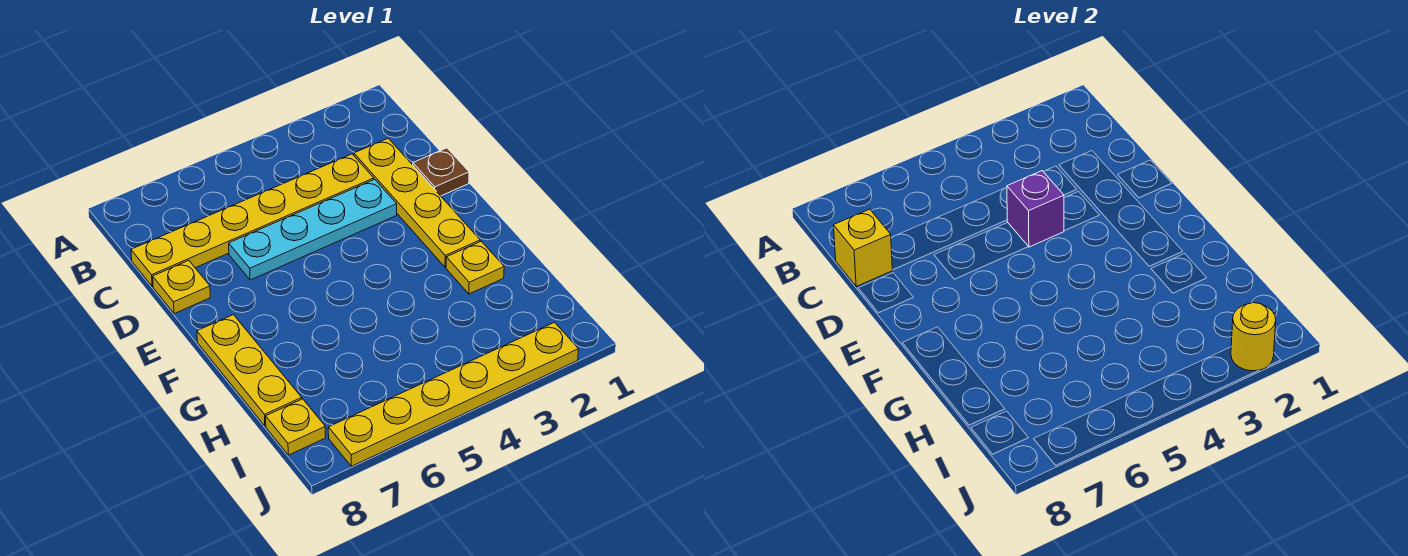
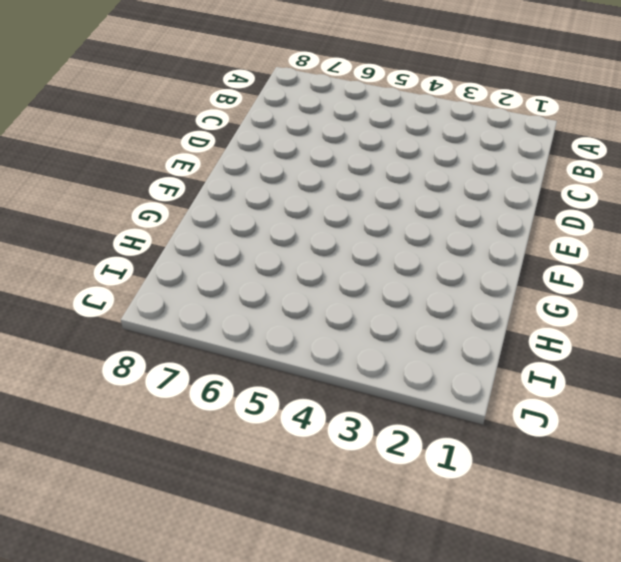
none -> yellow 1x4 plate [354,138,480,267]
none -> yellow 1x6 plate [131,154,374,286]
none -> brown 1x1 plate [413,148,469,196]

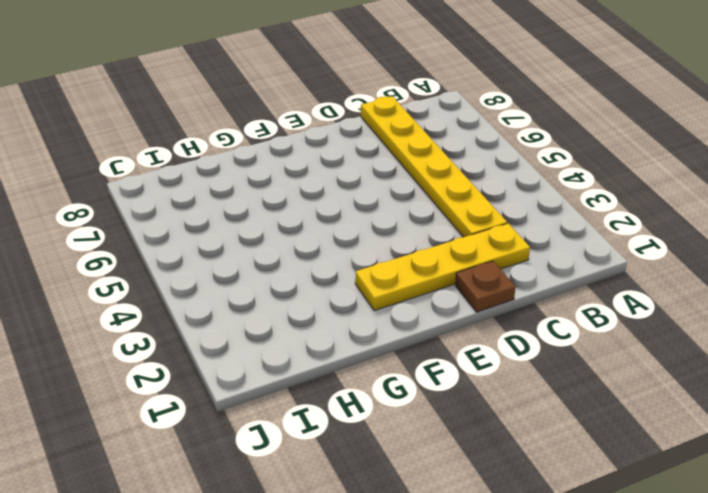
none -> cyan 1x4 plate [229,179,397,280]
none -> yellow 1x1 plate [153,260,210,314]
none -> yellow 1x3 plate [197,315,302,426]

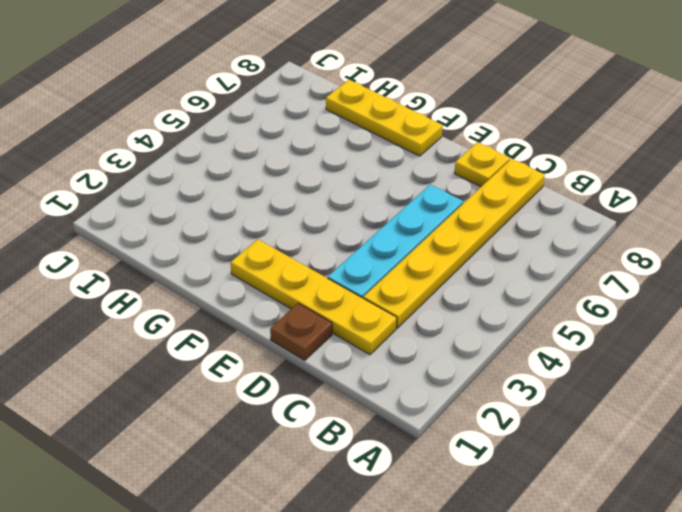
none -> yellow 1x1 plate [446,241,504,294]
none -> yellow 1x1 plate [266,399,326,455]
none -> yellow 1x6 plate [328,322,578,466]

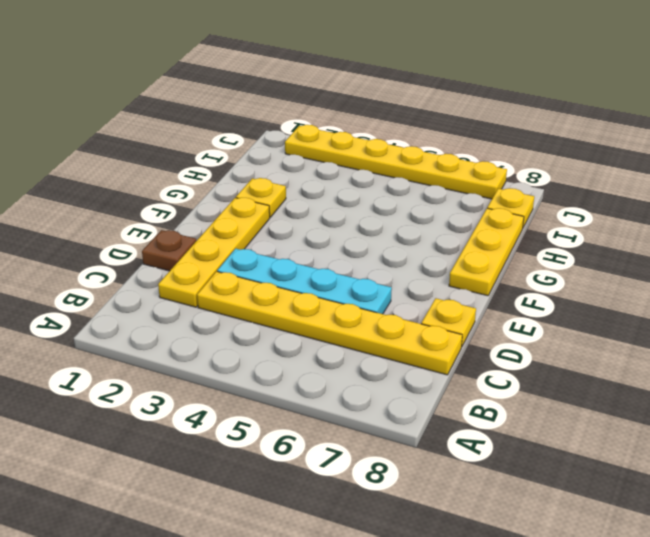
none -> yellow 1x1 brick [833,209,892,286]
none -> purple 1x1 brick [1007,171,1064,247]
none -> yellow 1x1 round brick [1231,303,1276,371]

